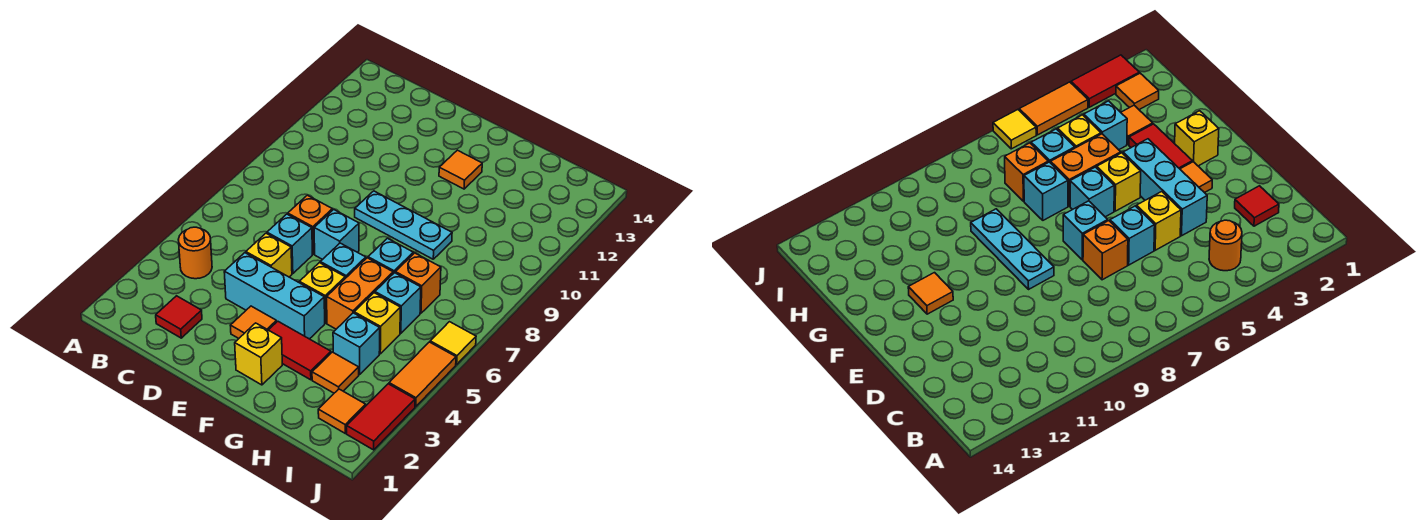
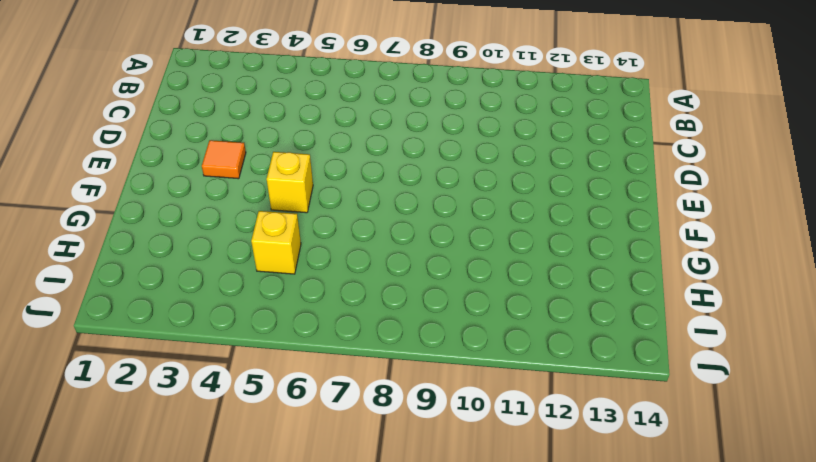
none -> orange 1x1 round brick [178,227,212,279]
none -> red 1x1 tile [156,296,202,338]
none -> cyan 1x3 brick [224,253,325,339]

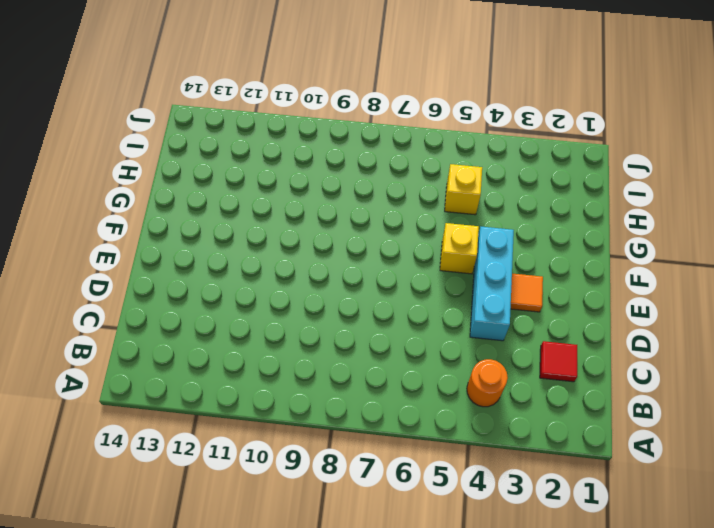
none -> yellow 1x1 brick [246,233,292,277]
none -> cyan 1x1 brick [267,214,312,274]
none -> orange 1x1 brick [288,195,332,254]

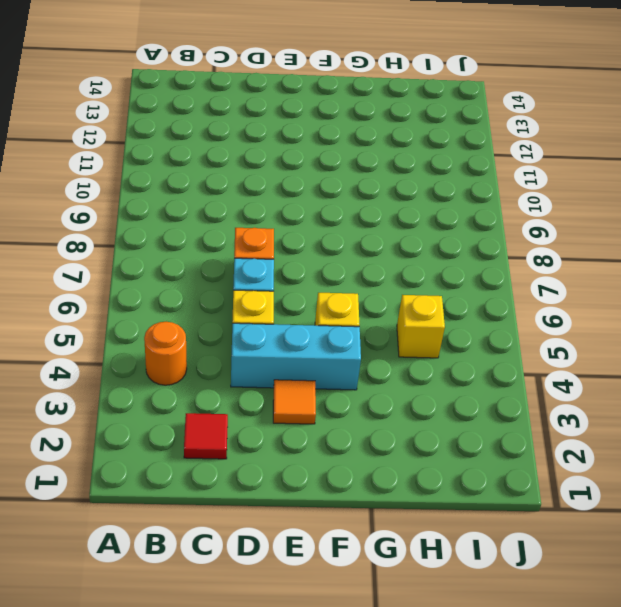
none -> cyan 1x1 brick [314,210,359,259]
none -> cyan 1x3 plate [355,191,452,259]
none -> yellow 1x1 brick [235,323,282,385]

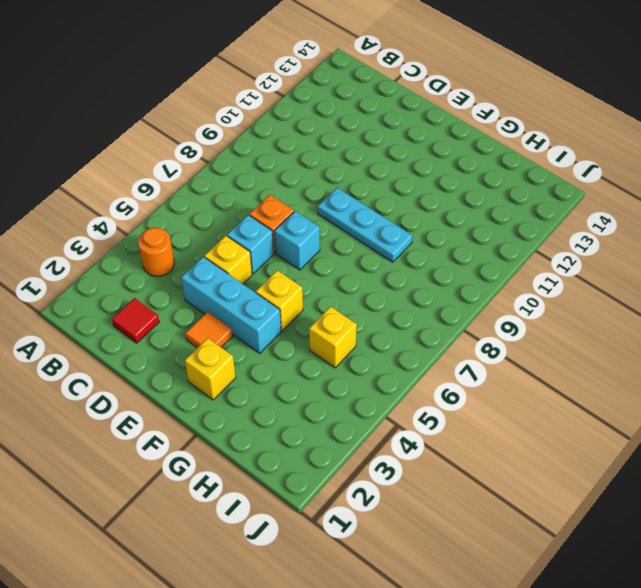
none -> red 1x2 tile [269,321,331,380]
none -> cyan 1x1 brick [320,243,366,278]
none -> orange 1x1 tile [439,150,482,189]

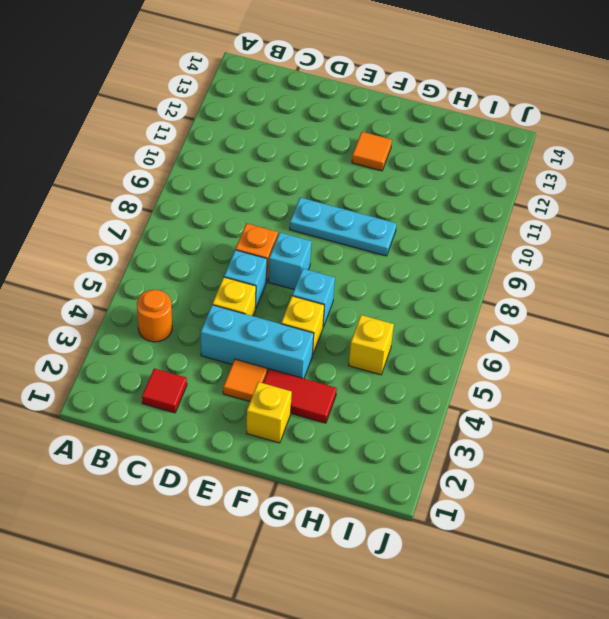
none -> orange 1x2 brick [327,258,393,329]
none -> cyan 1x1 brick [368,238,413,274]
none -> orange 1x1 tile [312,352,359,393]

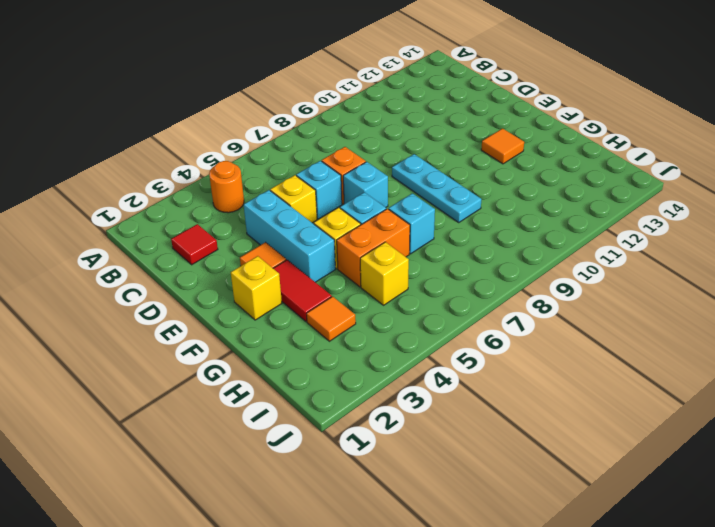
none -> cyan 1x1 brick [333,313,380,375]
none -> cyan 1x1 brick [375,273,421,333]
none -> orange 1x1 brick [395,253,441,313]

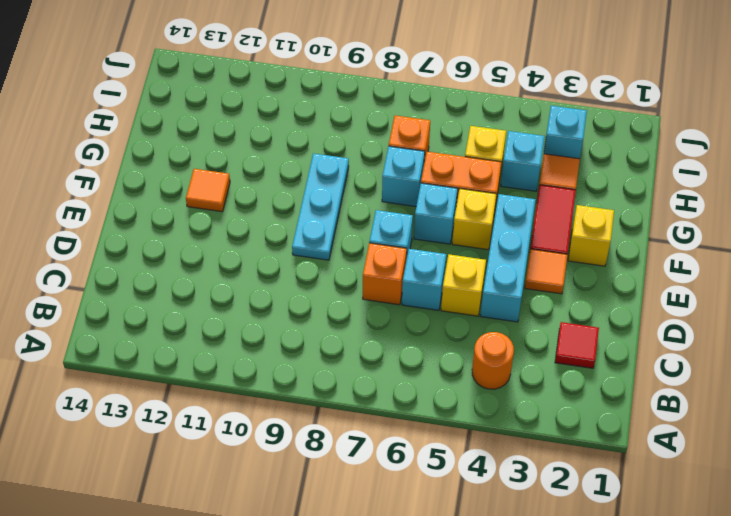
cyan 1x1 brick [544,106,587,159] -> cyan 1x1 brick moved to [375,273,421,333]
none -> orange 1x1 tile [318,389,366,433]
none -> red 1x2 tile [347,384,415,450]
none -> orange 1x2 tile [389,342,456,407]

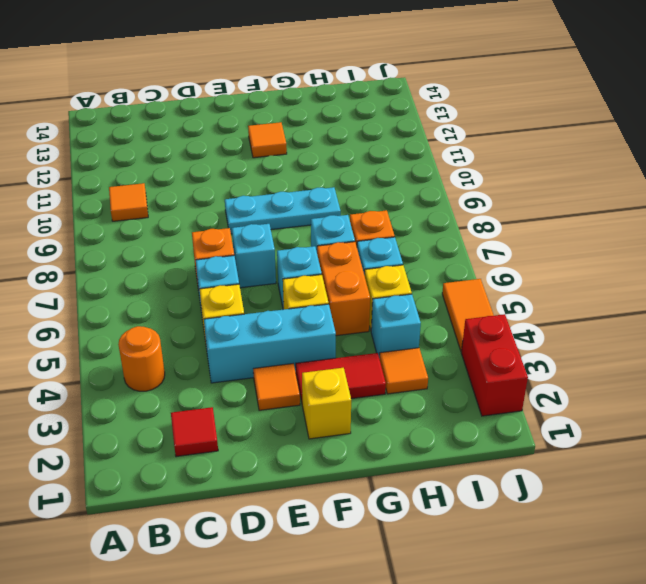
orange 1x1 tile [109,183,148,221] -> orange 1x1 tile moved to [318,389,366,433]
red 1x2 brick [461,314,528,416] -> red 1x2 tile [347,384,415,450]
none -> yellow 1x1 tile [430,322,476,364]

